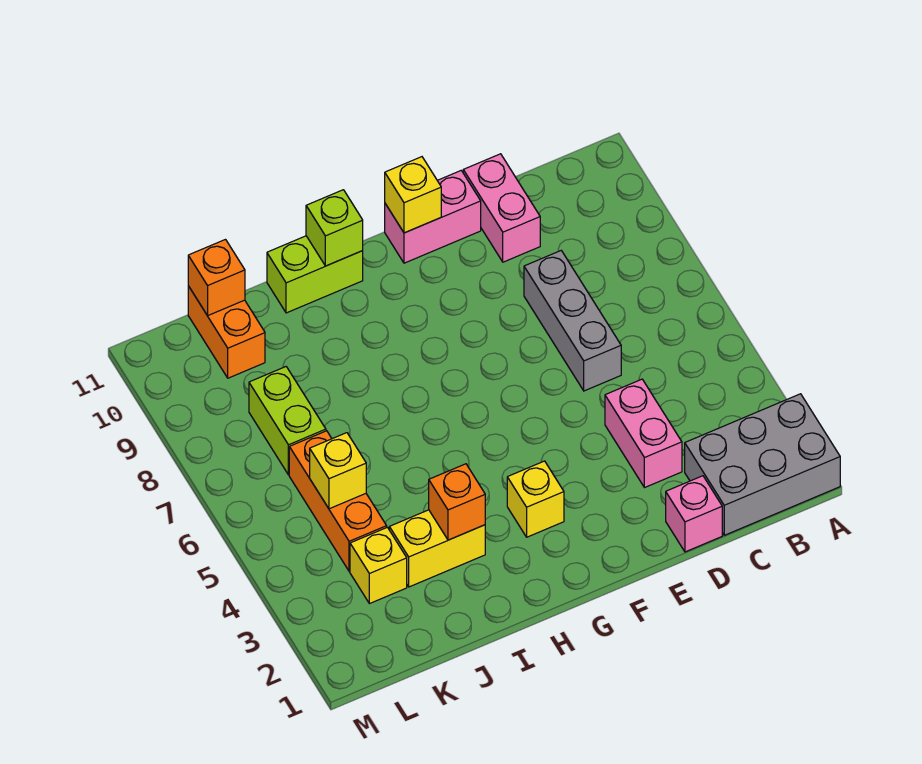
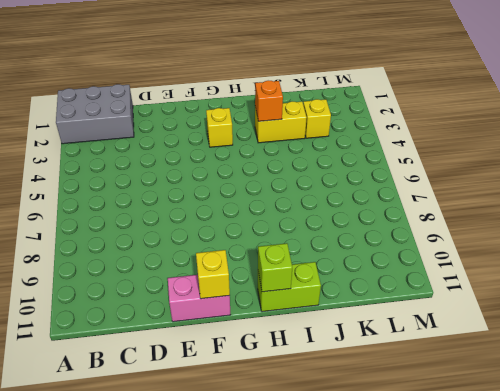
none -> pink 1x1 brick [666,476,722,552]
none -> pink 1x2 brick [605,379,682,488]
none -> grey 1x3 brick [524,251,621,391]

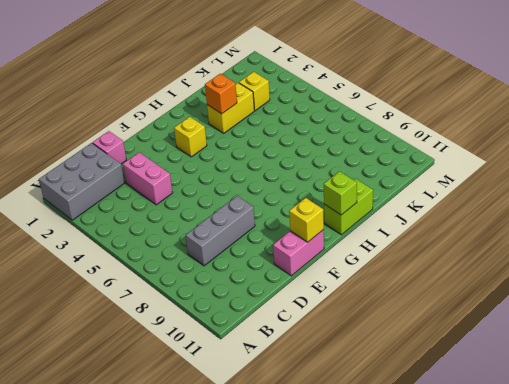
grey 1x3 brick [186,196,255,266] -> grey 1x3 brick turned to [524,251,621,391]
none -> pink 1x2 brick [463,154,540,262]
none -> orange 1x3 brick [289,431,387,571]
none -> lime 1x2 brick [249,367,326,475]

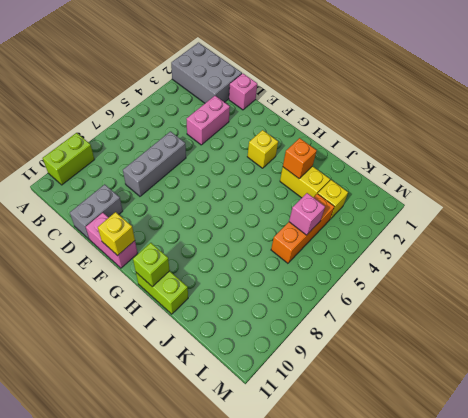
lime 1x2 brick [43,133,94,185] -> lime 1x2 brick moved to [249,367,326,475]
grey 1x2 brick [70,184,123,239] -> pink 1x2 brick [463,154,540,262]
pink 1x1 brick [289,193,325,235] -> yellow 1x1 brick [310,433,366,509]
none -> orange 1x2 brick [188,286,265,378]
none -> orange 1x1 brick [188,240,245,316]

